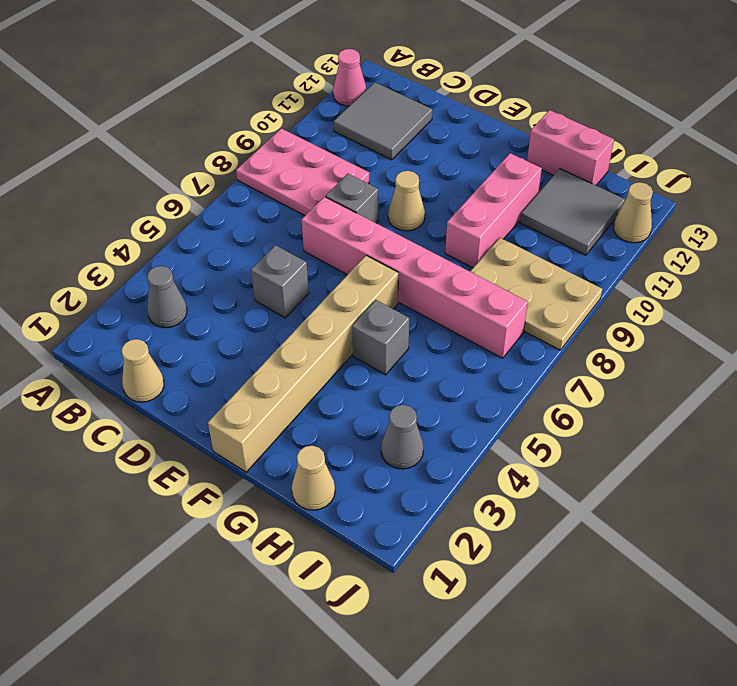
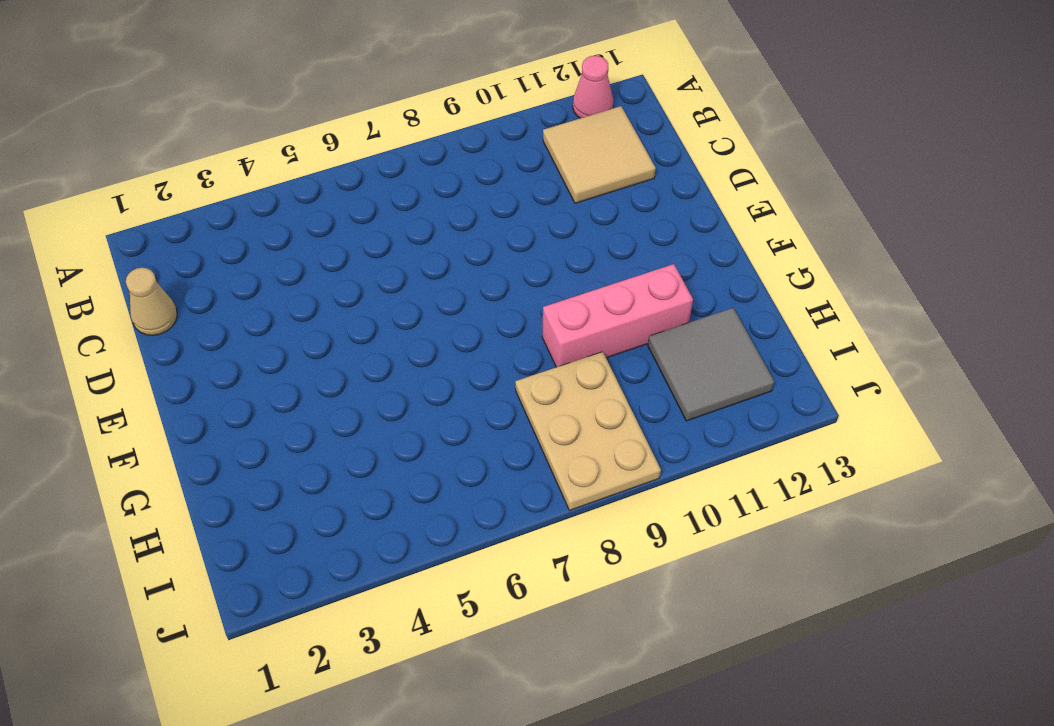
tan 2x2 tile [543,106,656,203] -> grey 2x2 tile [334,82,432,160]
none -> pink 2x3 plate [236,128,369,216]
none -> grey 1x1 cone [147,266,187,328]
none -> grey 1x1 brick [251,245,309,318]

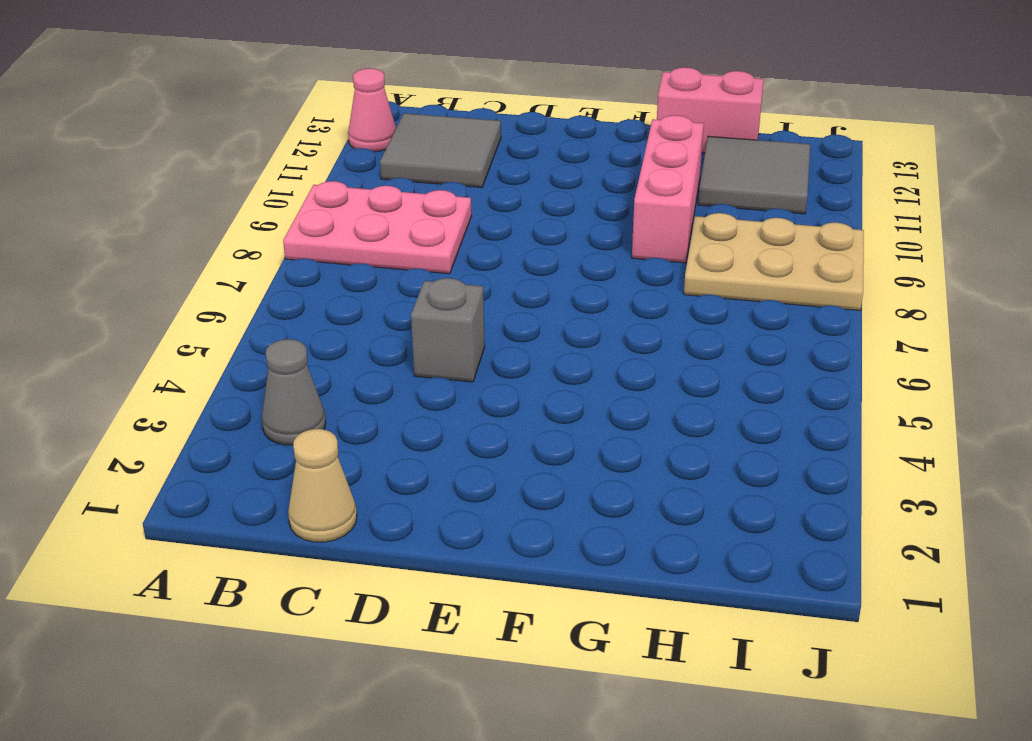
none -> pink 1x6 brick [302,197,528,358]
none -> grey 1x1 brick [326,174,378,223]
none -> tan 1x1 cone [388,171,425,231]

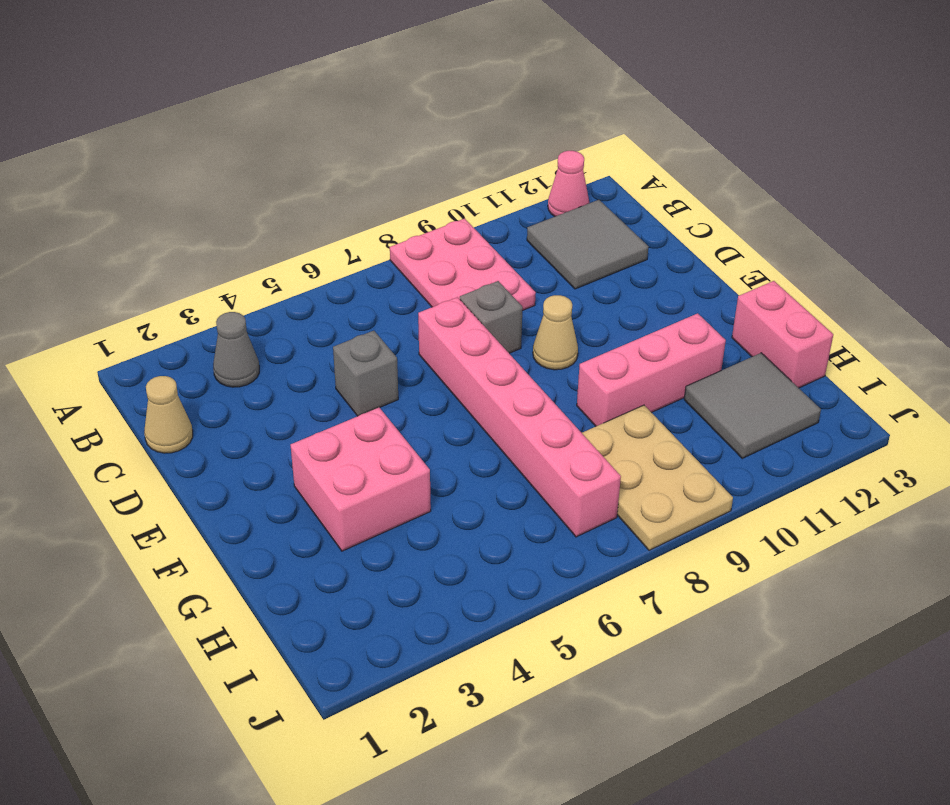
pink 2x2 brick [291,407,431,551] -> tan 1x6 brick [208,255,398,472]
none -> grey 1x1 brick [352,300,409,375]
none -> tan 1x1 cone [292,446,335,510]
none -> grey 1x1 cone [381,405,424,469]

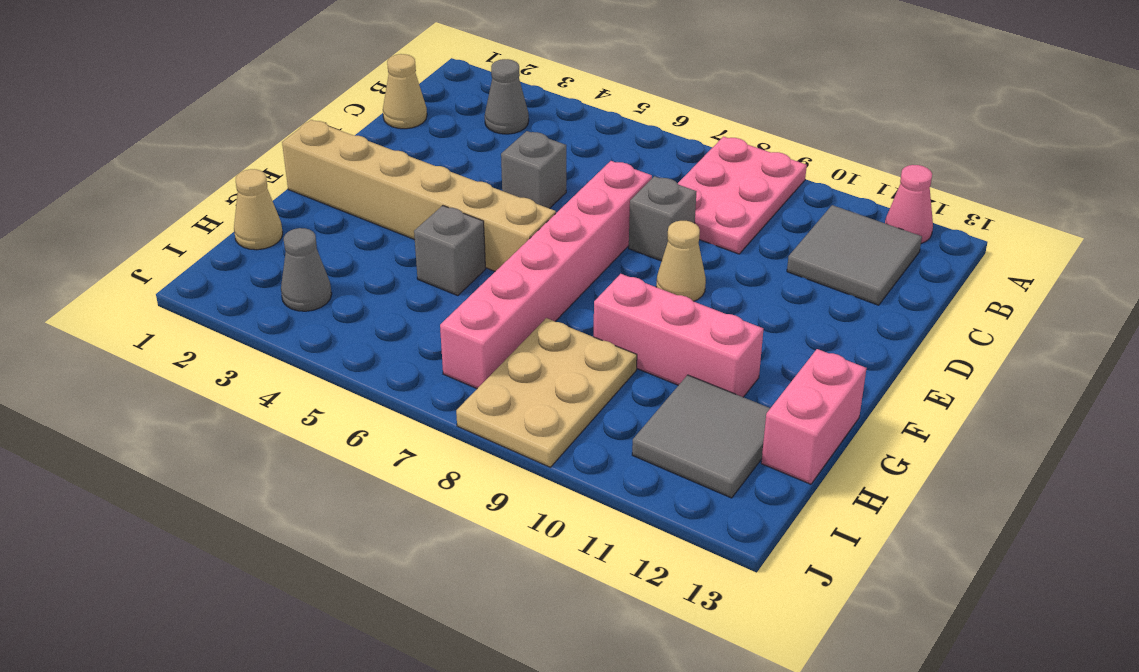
none -> tan 1x1 cone [614,182,653,243]

